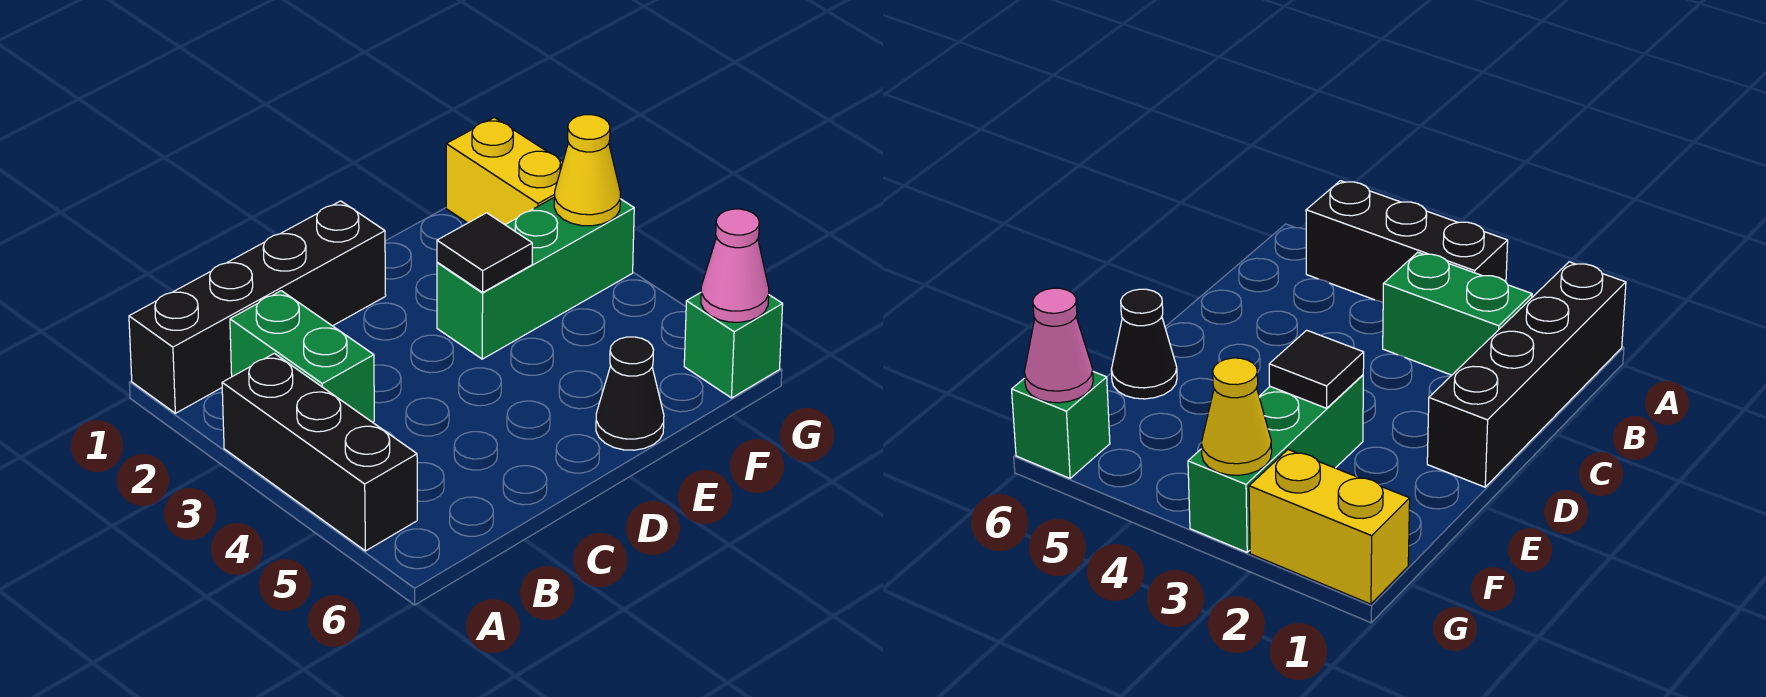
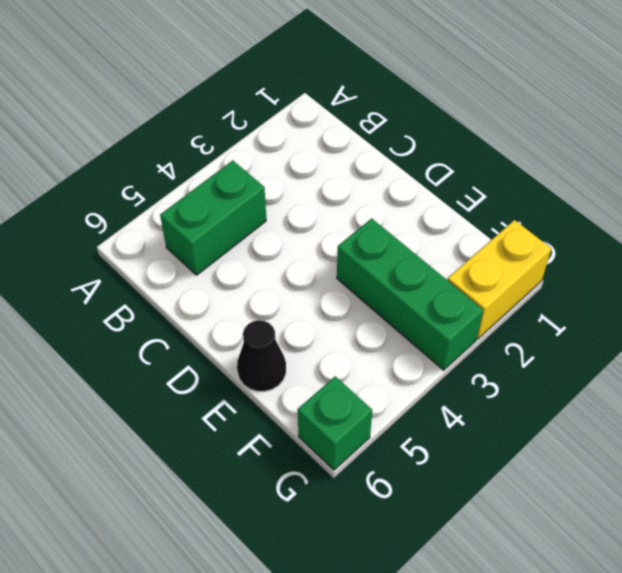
green 1x2 brick [160,160,266,275] -> green 1x2 brick moved to [230,291,374,422]
none -> black 1x4 brick [129,201,386,413]
none -> black 1x3 brick [222,353,417,551]

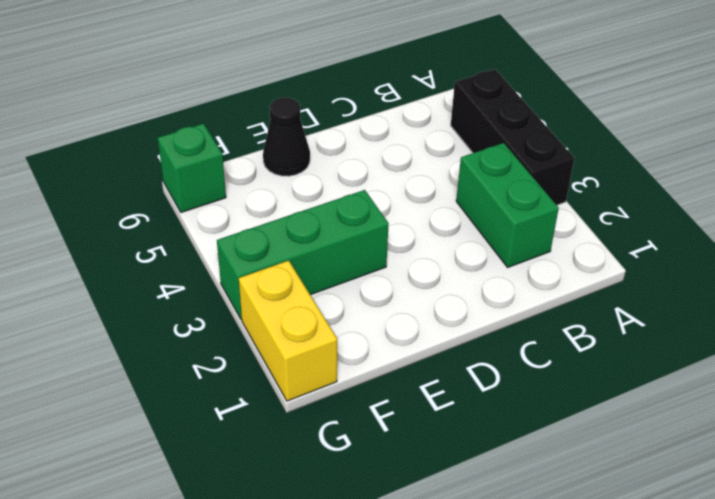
none -> black 1x4 brick [129,201,386,413]
none -> black 1x1 tile [437,213,532,292]

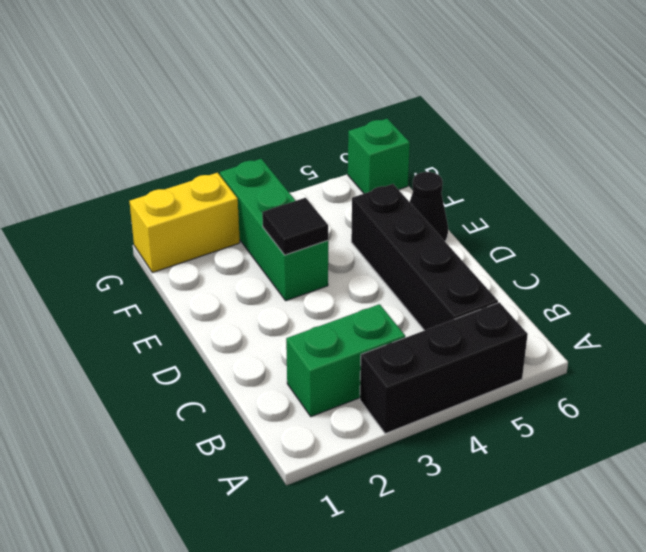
black 1x4 brick [351,184,498,331] -> black 1x4 brick moved to [129,201,386,413]
none -> yellow 1x1 cone [554,115,621,226]
none -> pink 1x1 cone [701,209,769,322]

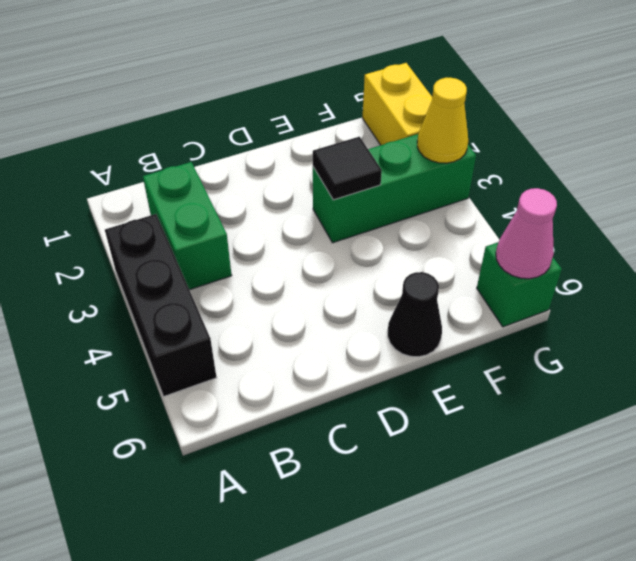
none -> black 1x4 brick [129,201,386,413]

